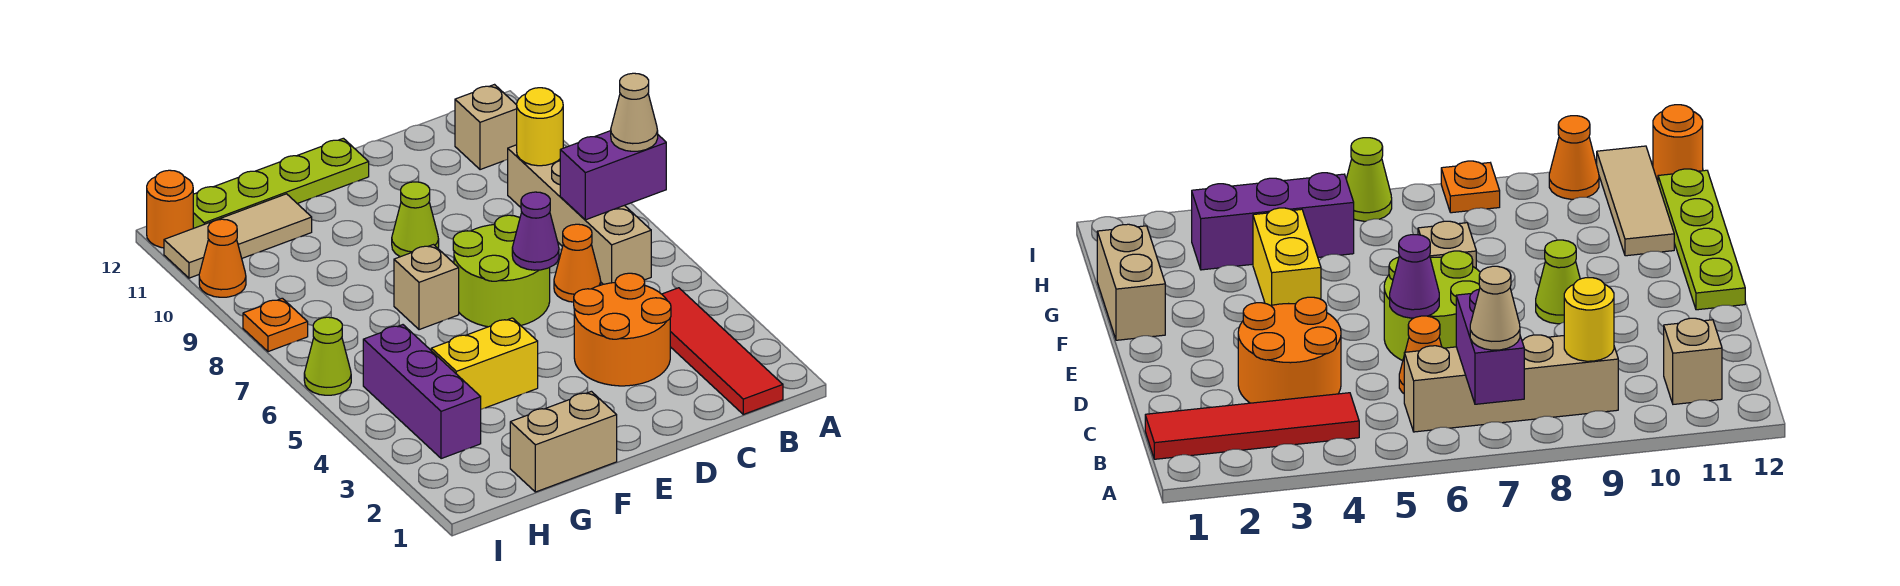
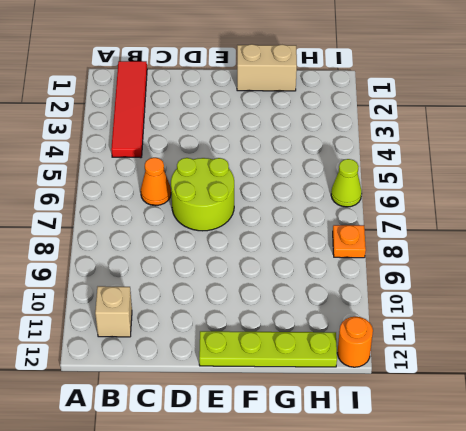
none -> tan 1x4 brick [508,145,651,284]
none -> orange 2x2 round brick [574,273,671,386]
none -> lime 1x1 cone [392,182,439,257]

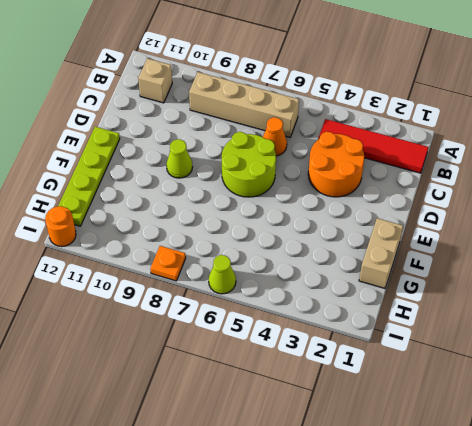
none -> yellow 1x2 brick [431,318,538,409]
none -> tan 1x1 brick [394,245,459,330]
none -> tan 1x3 tile [164,194,312,278]

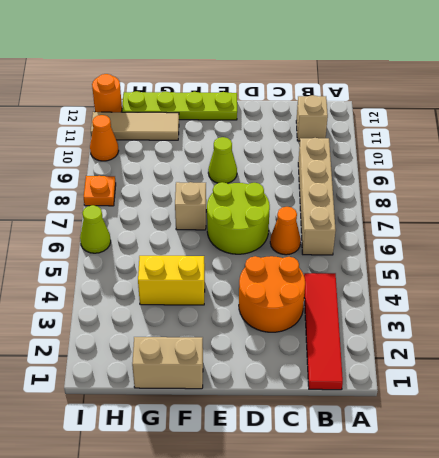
none -> purple 1x3 brick [363,325,481,459]
none -> purple 1x2 brick [560,131,666,220]
none -> yellow 1x1 round brick [517,88,563,166]

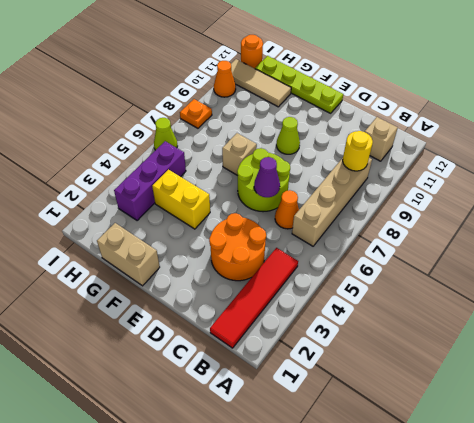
none -> purple 1x2 brick [560,131,666,220]
none -> tan 1x1 cone [611,73,658,151]

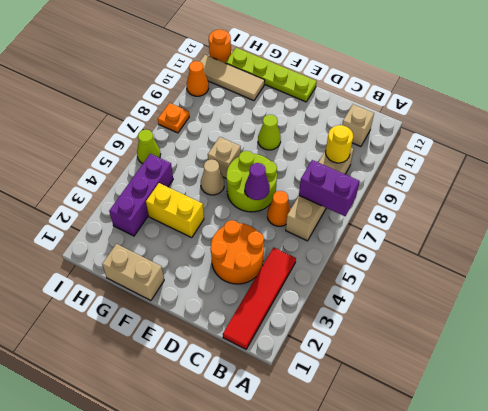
tan 1x1 cone [201,159,224,195] -> tan 1x1 cone moved to [611,73,658,151]

